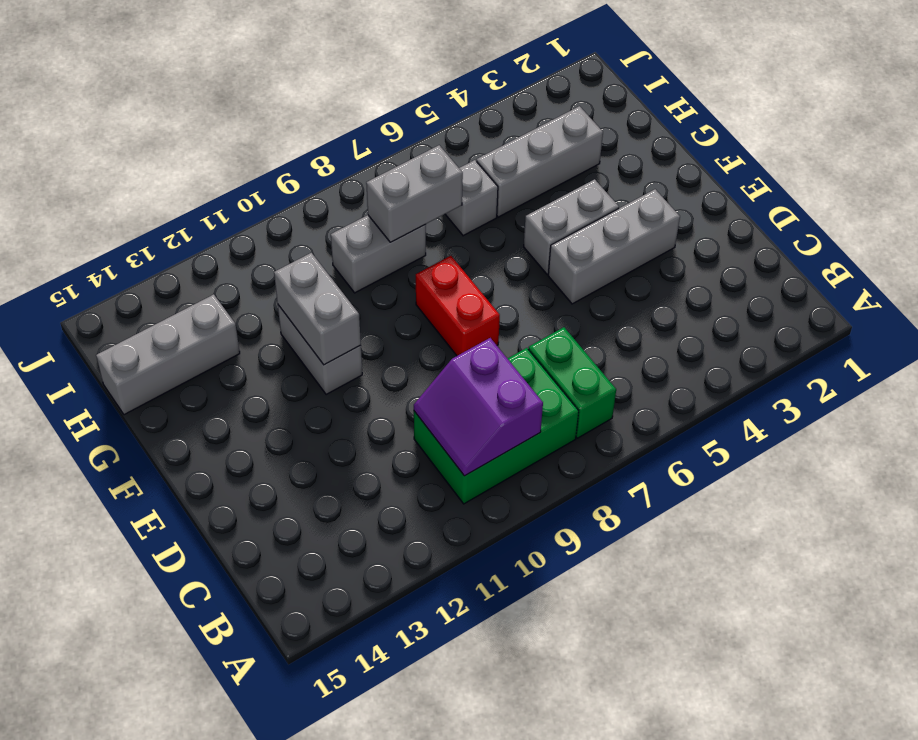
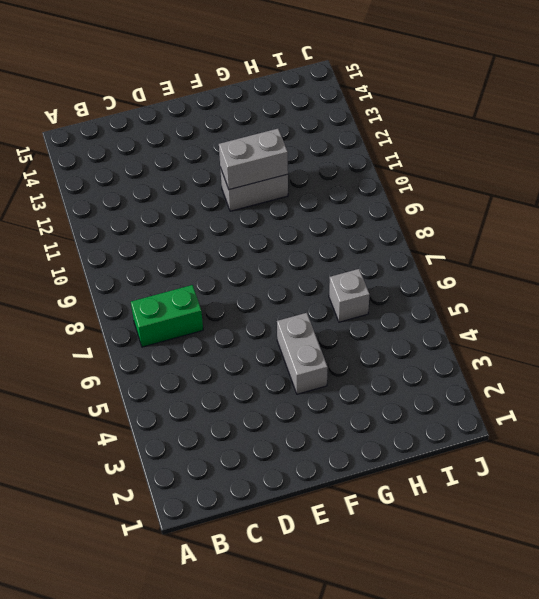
none -> green 2x3 brick [414,348,579,504]
none -> grey 1x3 brick [548,189,680,304]
none -> red 1x2 brick [416,256,500,356]

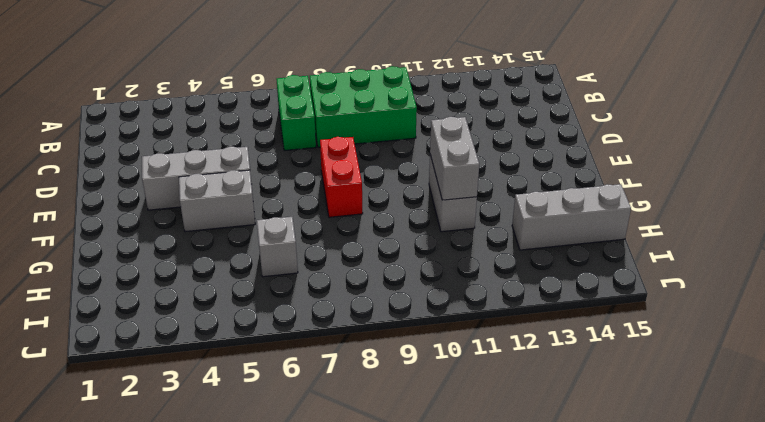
none -> grey 1x3 brick [477,106,603,217]
none -> grey 1x2 brick [331,215,426,293]
none -> purple 2x2 slope [414,338,543,476]

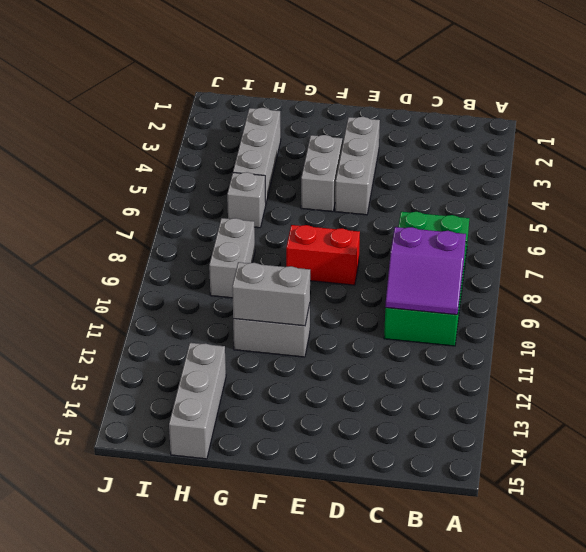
none -> grey 1x2 brick [366,145,463,242]

